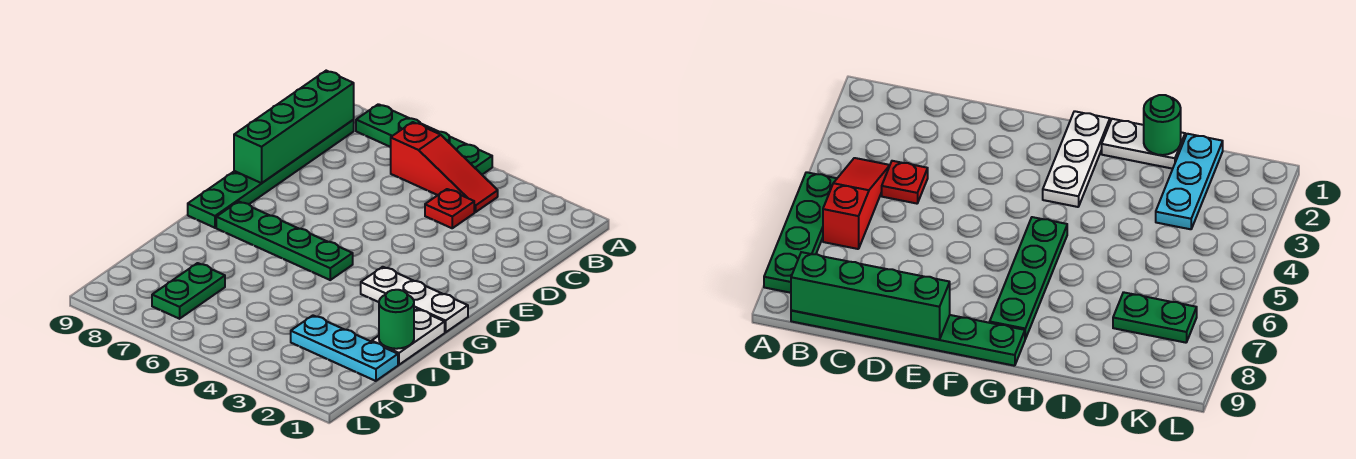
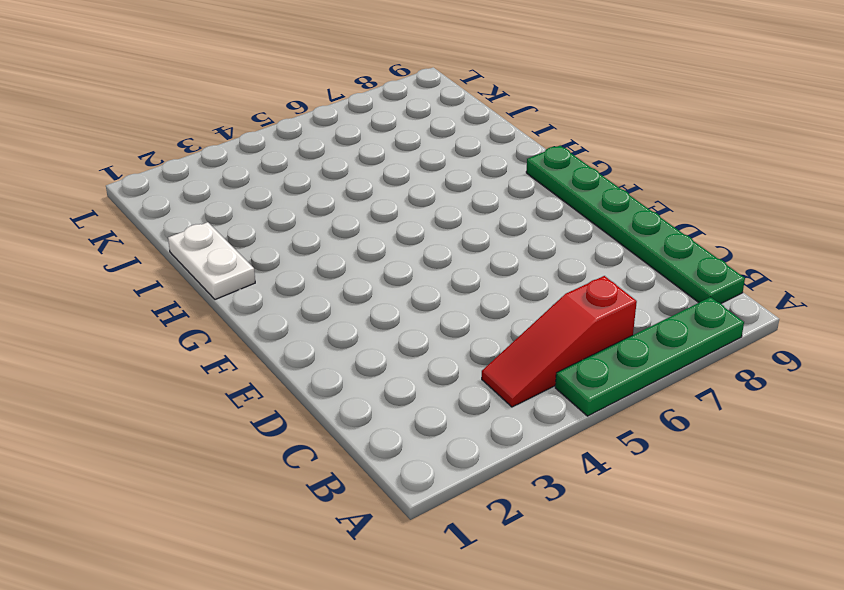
none -> red 1x1 plate [425,189,474,228]
none -> white 1x3 plate [361,267,468,332]

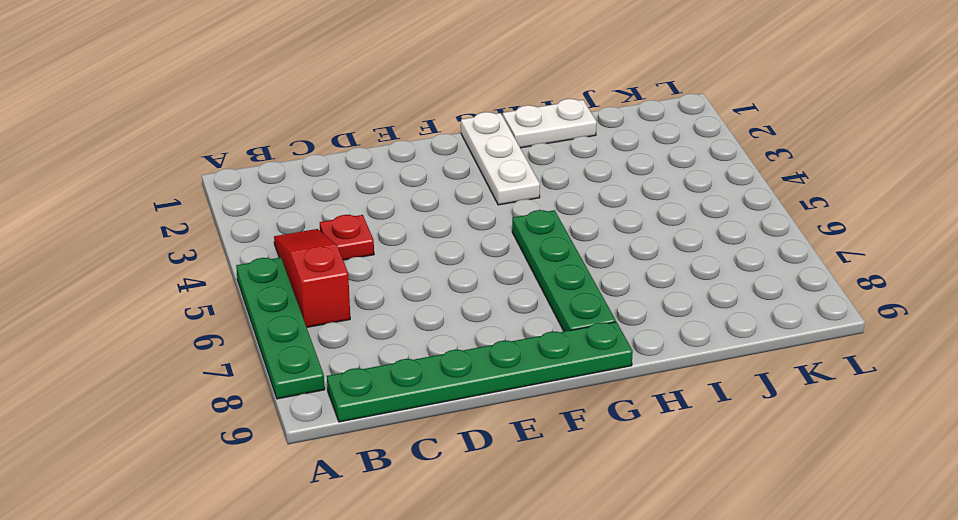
none -> cyan 1x3 plate [291,316,398,381]
none -> green 1x2 plate [152,263,225,319]

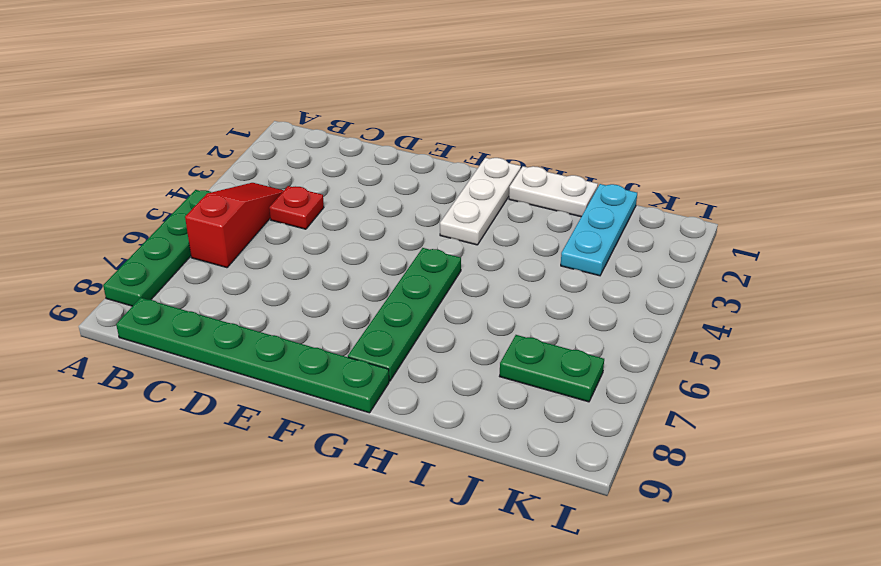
none -> green 1x4 brick [234,71,354,183]
none -> green 1x1 round brick [379,290,414,349]

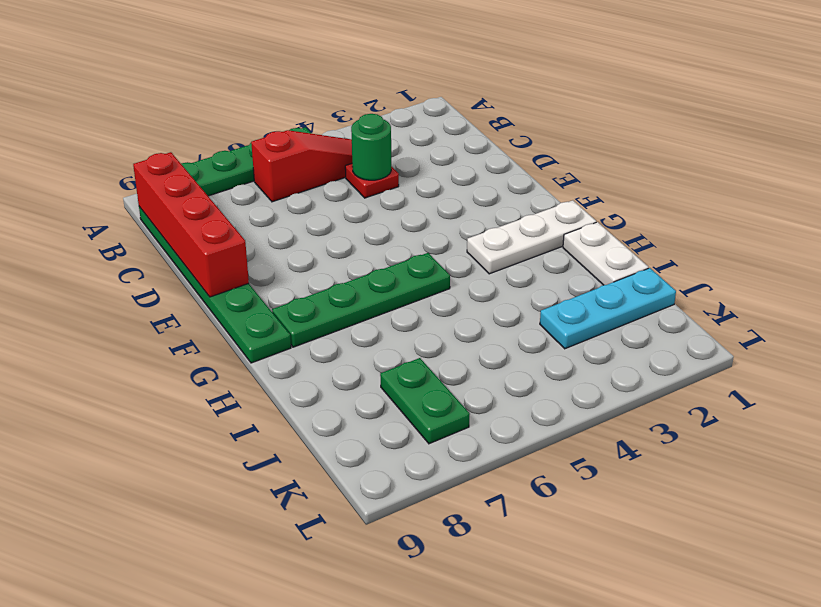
red 1x4 brick [133,152,249,297] -> green 1x4 brick [234,71,354,183]
green 1x1 round brick [351,114,391,180] -> green 1x1 round brick moved to [379,290,414,349]

